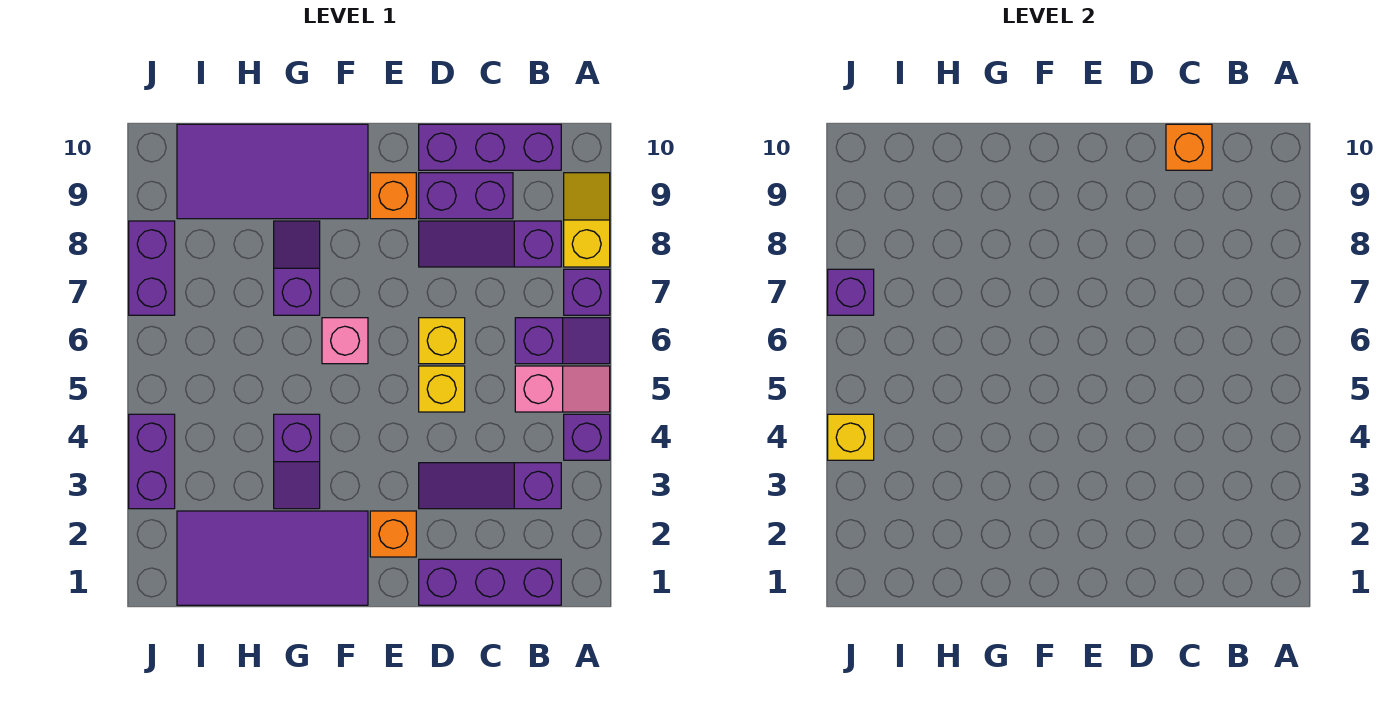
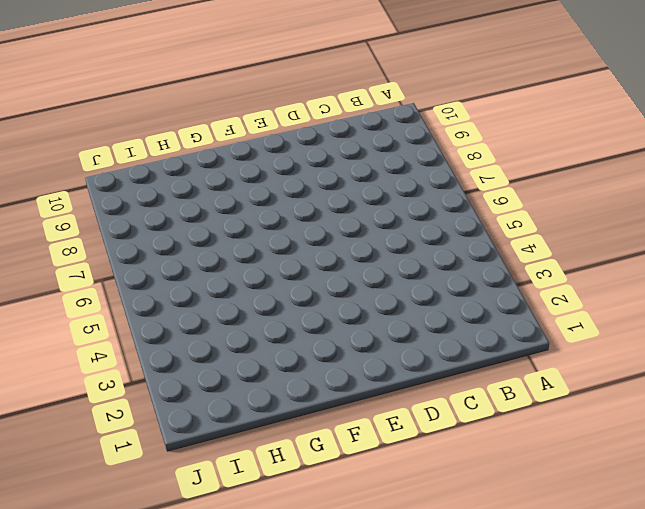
none -> purple 1x1 brick [564,414,610,460]
none -> pink 1x2 slope [515,366,610,412]
none -> purple 1x2 slope [515,318,610,364]

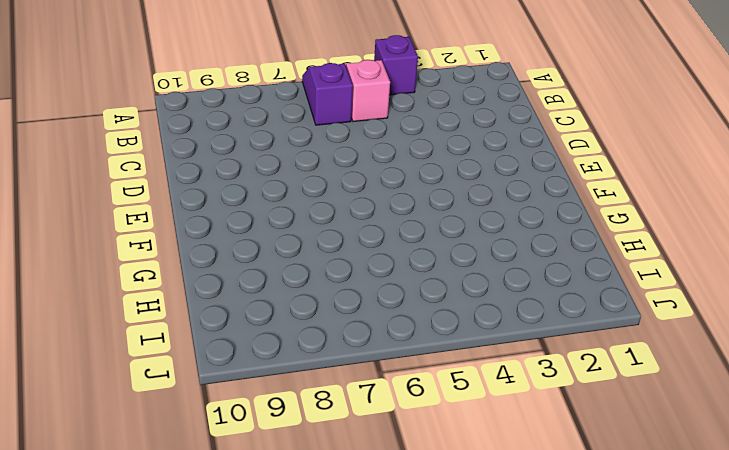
none -> purple 1x1 brick [564,269,610,315]
none -> yellow 1x2 slope [564,173,610,267]
none -> purple 1x3 brick [419,559,561,605]

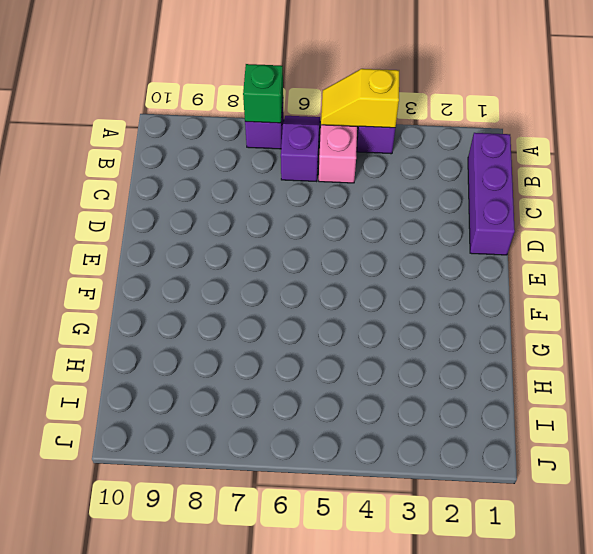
yellow 1x2 slope [321,69,399,128] -> yellow 1x2 slope moved to [564,173,610,267]
green 1x1 brick [243,64,283,123] -> none
none -> purple 1x3 slope [419,463,561,509]
none -> purple 1x3 slope [419,221,561,267]
none -> purple 1x3 brick [419,124,561,170]

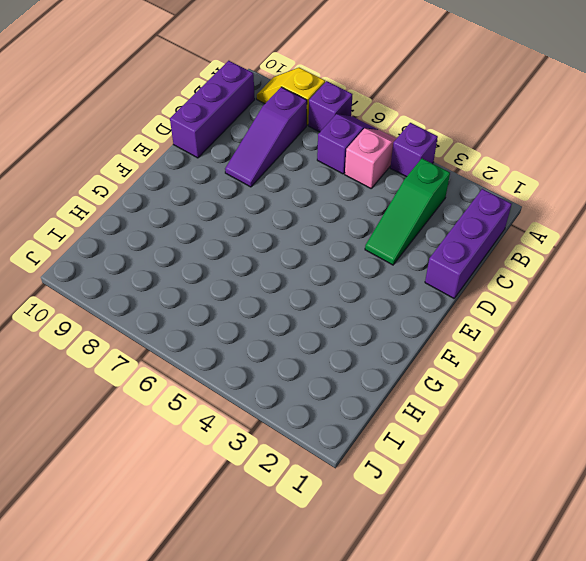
green 1x3 slope [365,159,450,265] -> purple 1x3 slope [419,463,561,509]
none -> purple 1x2 brick [419,173,513,219]
none -> yellow 1x1 brick [419,366,465,412]
none -> yellow 1x1 brick [419,318,465,364]

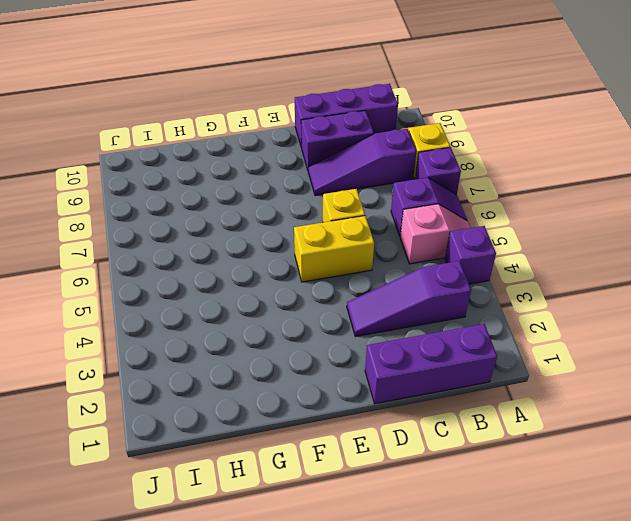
yellow 1x2 brick [294,216,374,282] -> yellow 1x1 brick [419,366,465,412]
none -> orange 1x1 brick [370,511,416,557]
none -> orange 1x1 brick [370,173,416,219]
none -> purple 2x4 tile [177,511,368,605]

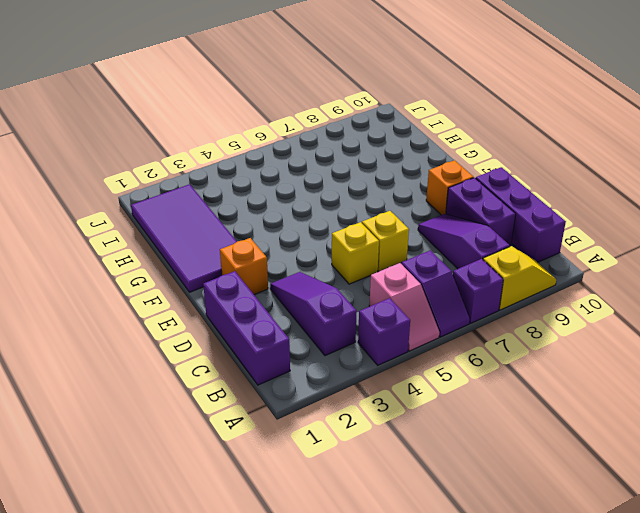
none -> pink 1x1 brick [322,318,368,364]
none -> purple 2x4 tile [177,124,368,219]
none -> purple 1x2 slope [274,414,320,509]

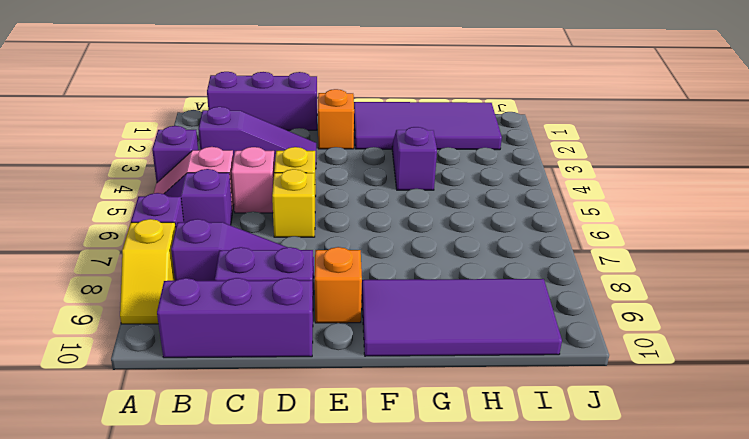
pink 1x1 brick [232,147,275,213] -> pink 1x1 brick moved to [322,318,368,364]
none -> purple 1x2 slope [274,221,320,315]
none -> purple 1x2 brick [129,414,175,509]
none -> purple 1x2 brick [129,221,175,315]

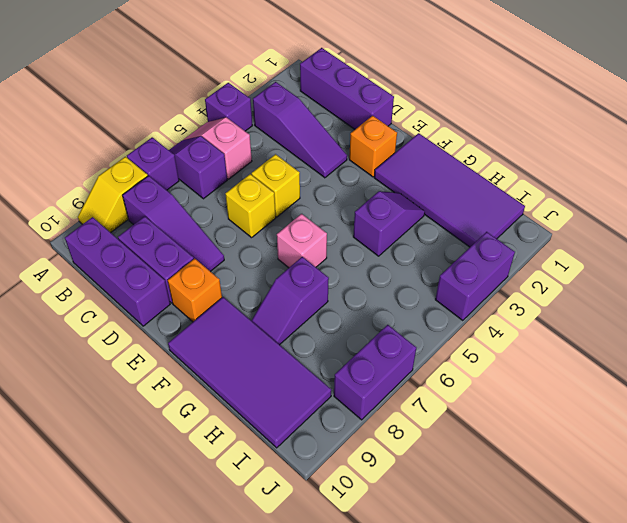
none -> orange 1x1 brick [1166,124,1212,170]
none -> yellow 1x1 brick [828,414,874,460]
none -> purple 1x1 brick [828,269,874,315]

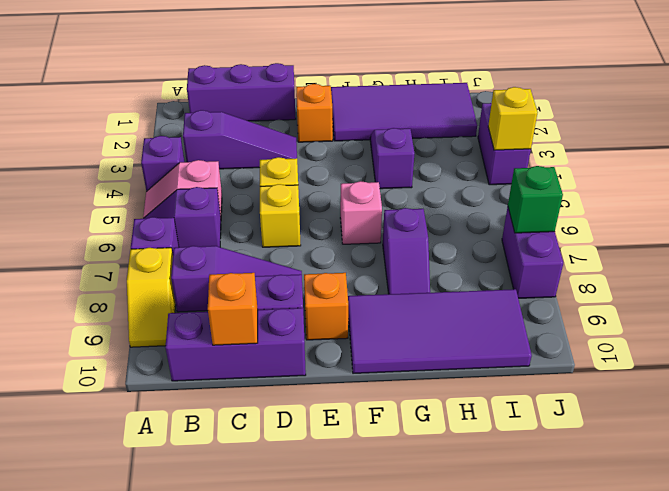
green 1x1 brick [508,166,563,233] -> purple 1x1 brick [828,269,874,315]

